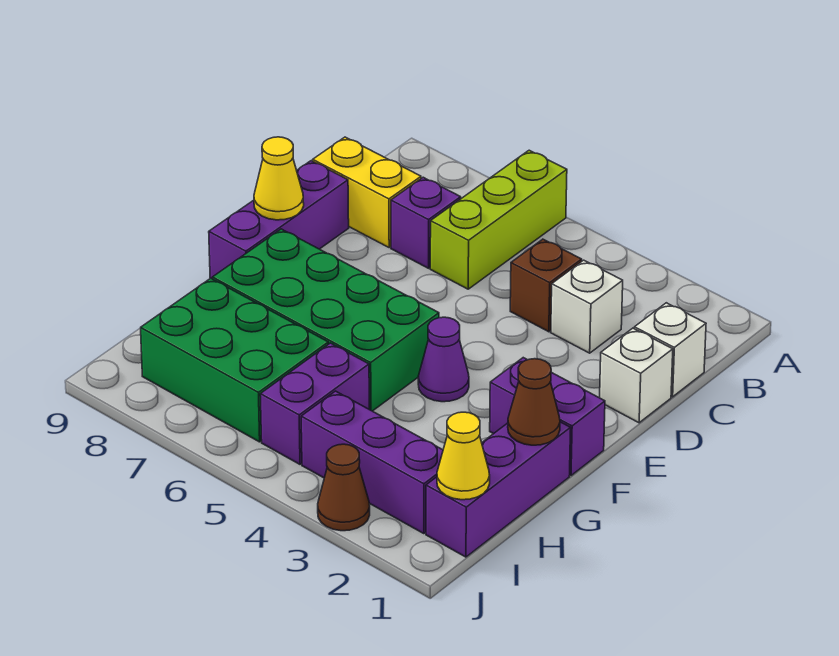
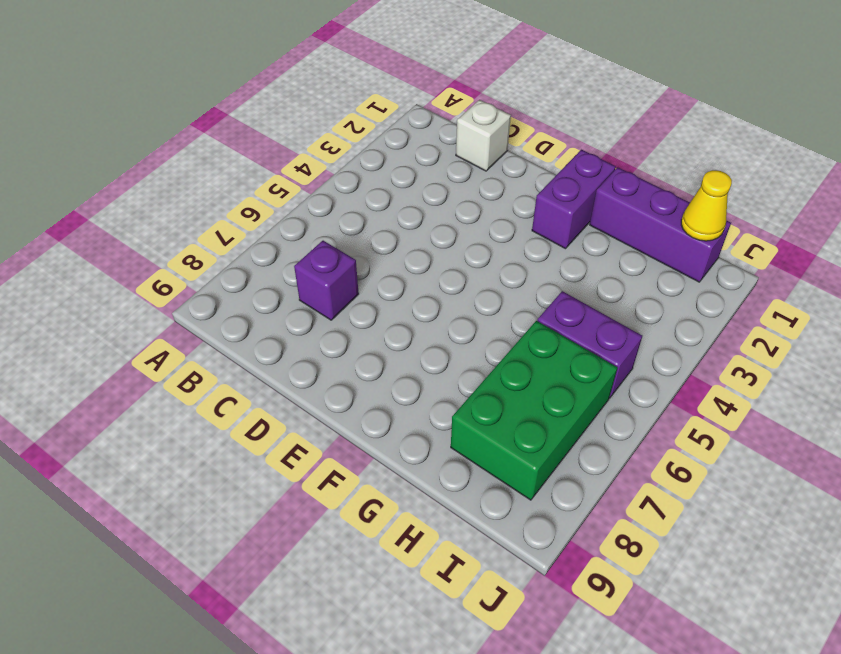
none -> lime 1x3 brick [430,150,567,289]
none -> white 1x1 brick [551,260,623,353]
none -> brown 1x1 brick [510,239,582,332]

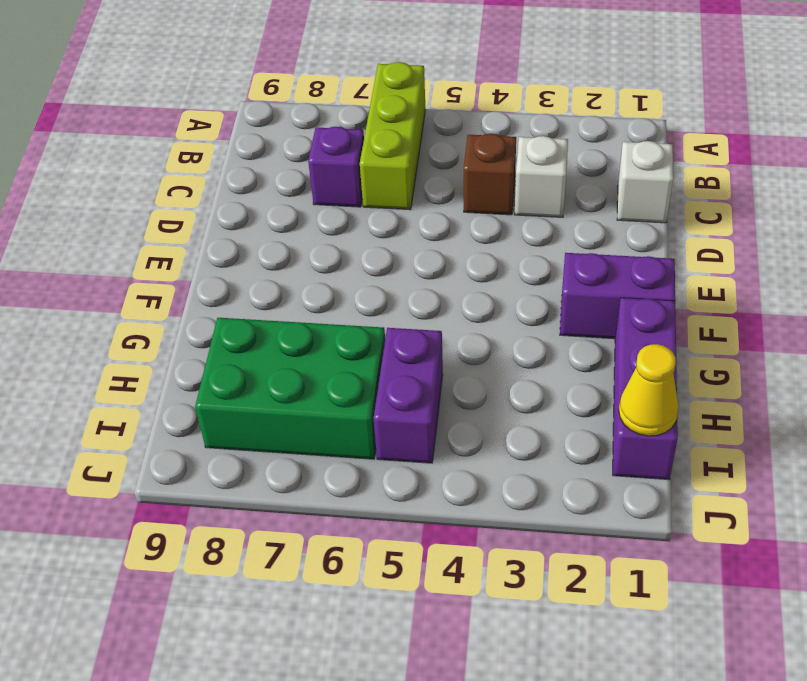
none -> yellow 1x2 brick [313,137,421,247]
none -> white 1x1 brick [600,328,673,423]
none -> purple 1x3 brick [209,161,349,279]

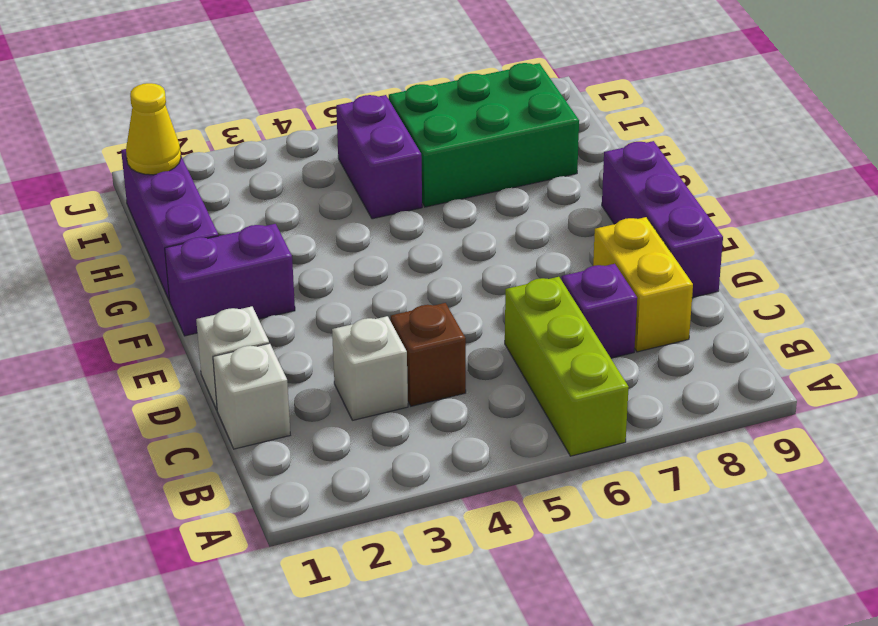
yellow 1x2 brick [593,217,693,352] -> yellow 1x2 brick turned to [313,137,421,247]
none -> purple 1x1 cone [418,317,469,402]
none -> green 2x4 brick [212,229,439,411]
none -> purple 1x3 brick [301,391,443,534]

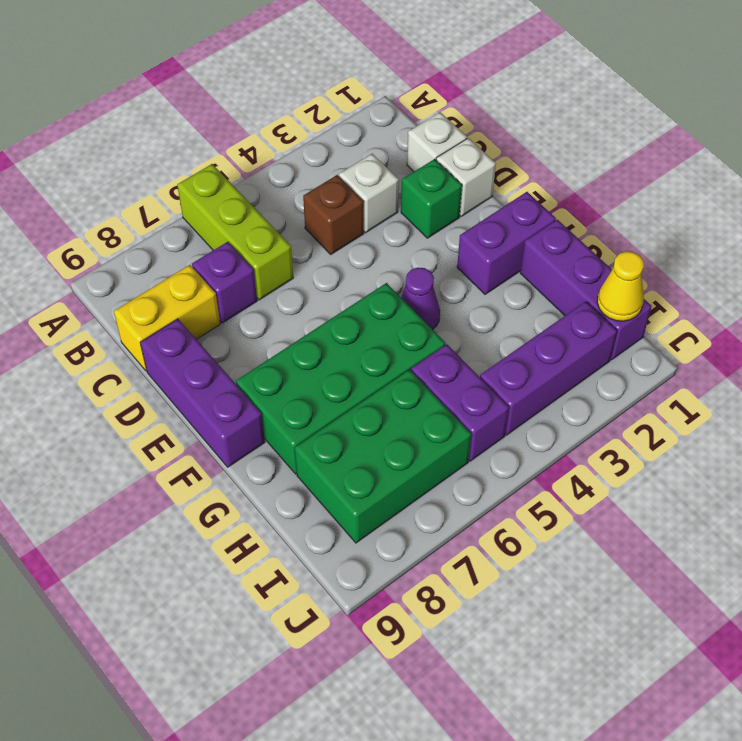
green 1x1 brick [401,159,462,238] -> none
none -> brown 1x1 cone [318,444,370,531]
none -> yellow 1x1 cone [254,137,304,220]
none -> brown 1x1 cone [508,359,560,445]

